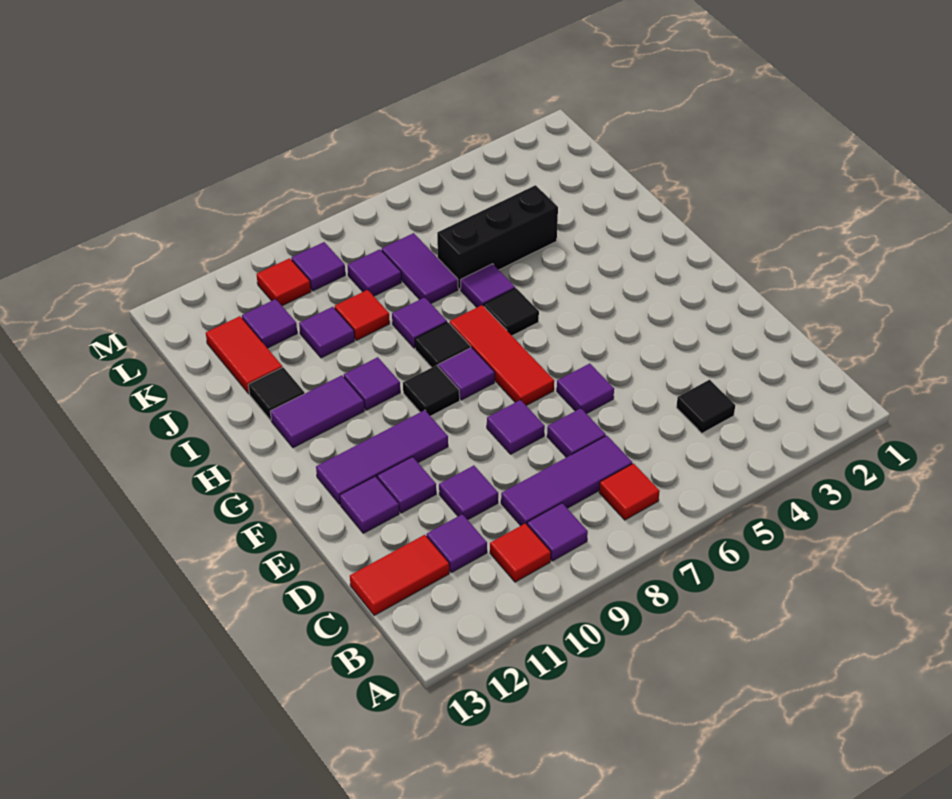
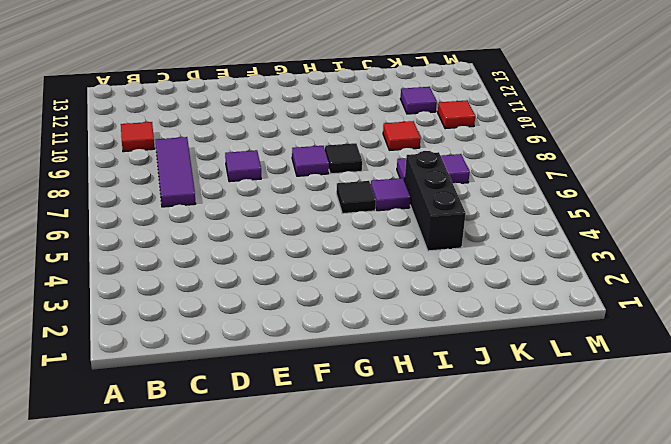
none -> red 1x1 tile [599,463,660,520]
none -> purple 1x1 tile [527,503,588,561]
none -> black 1x1 tile [676,380,735,433]
none -> purple 1x1 tile [427,514,487,573]

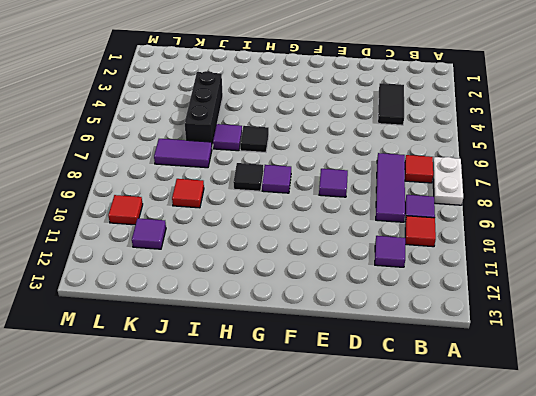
white 1x2 plate [433,157,463,205] -> none
black 1x2 tile [378,83,404,125] -> black 1x1 tile [676,380,735,433]
none -> red 1x2 tile [350,535,449,615]
none -> purple 1x1 tile [547,408,606,457]
none -> purple 1x1 tile [439,466,498,520]
none -> purple 1x1 tile [557,363,614,414]

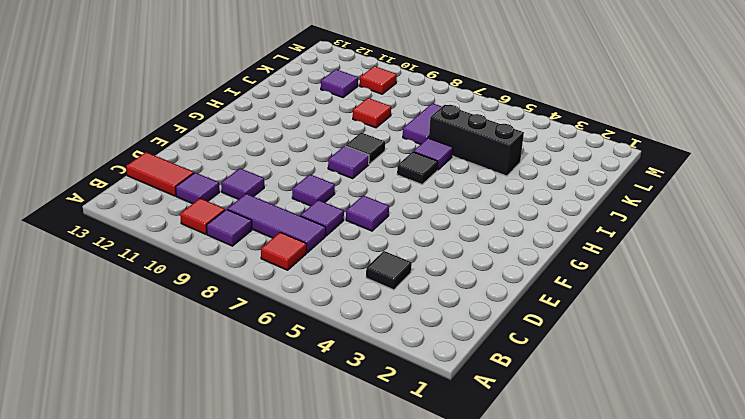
none -> purple 1x1 tile [377,457,436,513]
none -> purple 1x1 tile [340,476,399,533]
none -> red 1x3 tile [450,305,554,405]
none -> purple 1x3 tile [316,410,448,504]

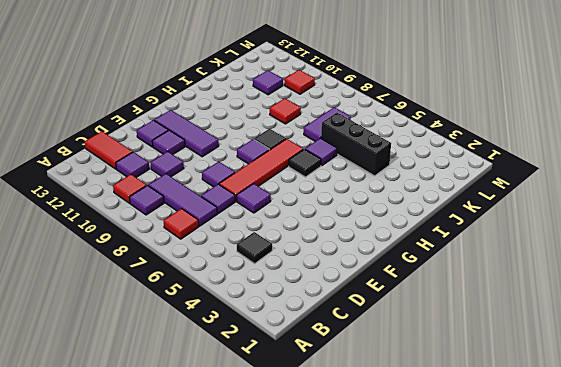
red 1x4 tile [219,139,303,201] -> red 1x3 tile [450,305,554,405]
none -> black 1x1 tile [403,365,460,416]
none -> purple 1x1 tile [344,357,400,410]
none -> purple 1x2 tile [270,375,364,448]
none -> purple 1x1 tile [392,297,447,348]

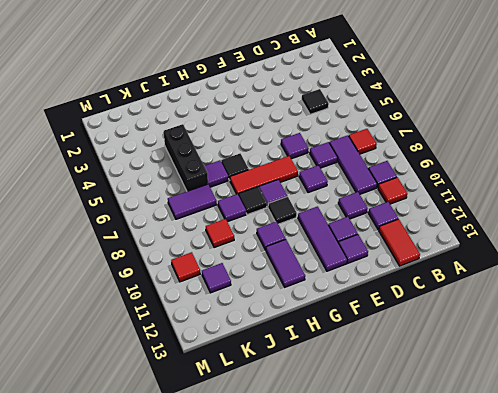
none -> black 1x1 tile [248,367,305,420]
none -> purple 1x1 tile [299,307,355,358]
none -> red 1x2 tile [206,316,282,394]
none -> purple 1x1 tile [347,249,401,296]

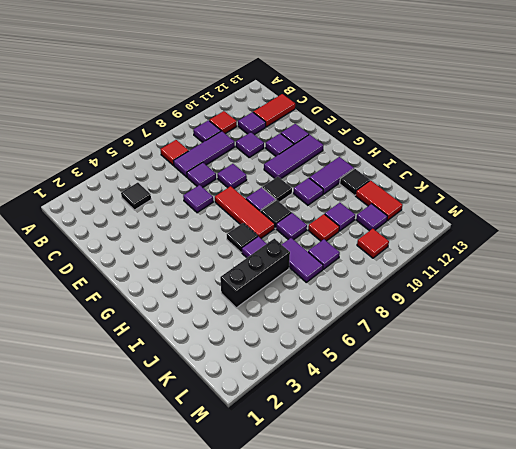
none -> purple 1x1 tile [292,242,345,291]

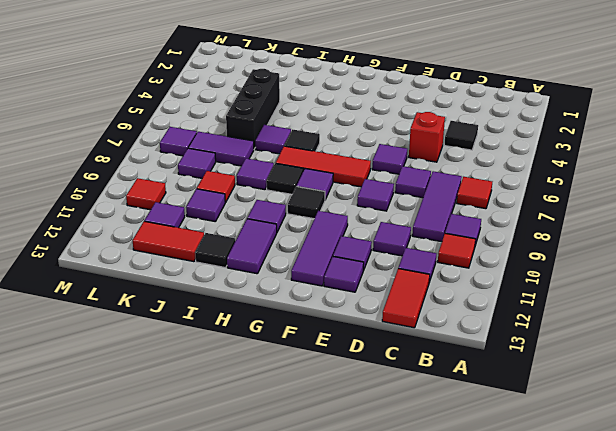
red 1x1 brick [409,112,445,162] -> none
purple 1x1 tile [160,127,197,156] -> purple 1x1 tile moved to [292,242,345,291]

